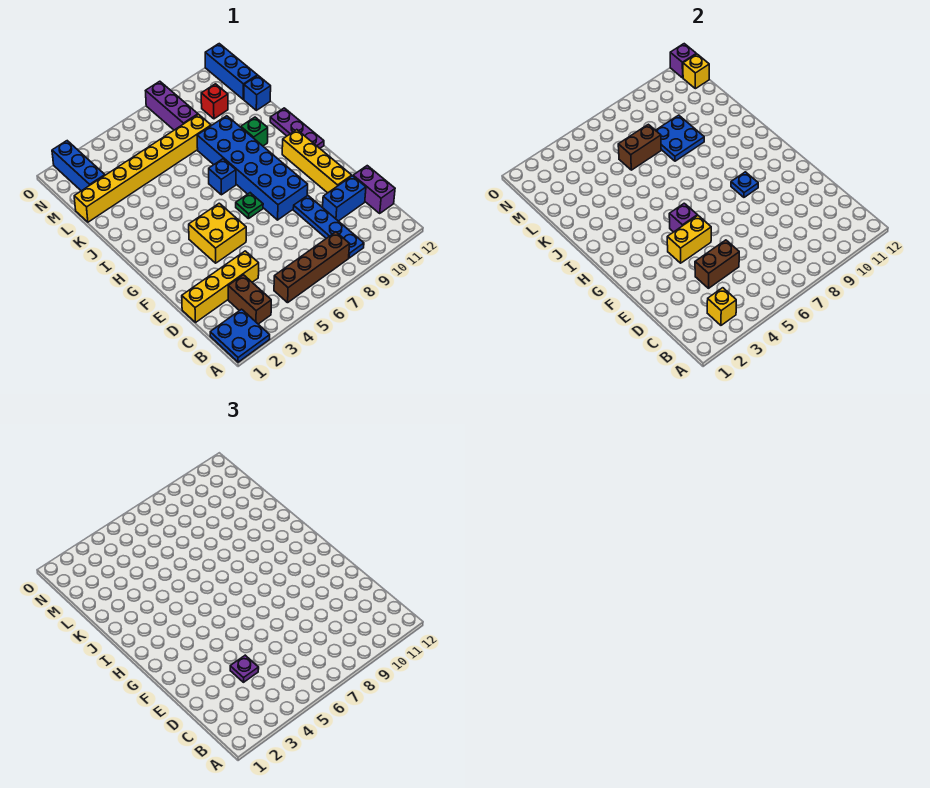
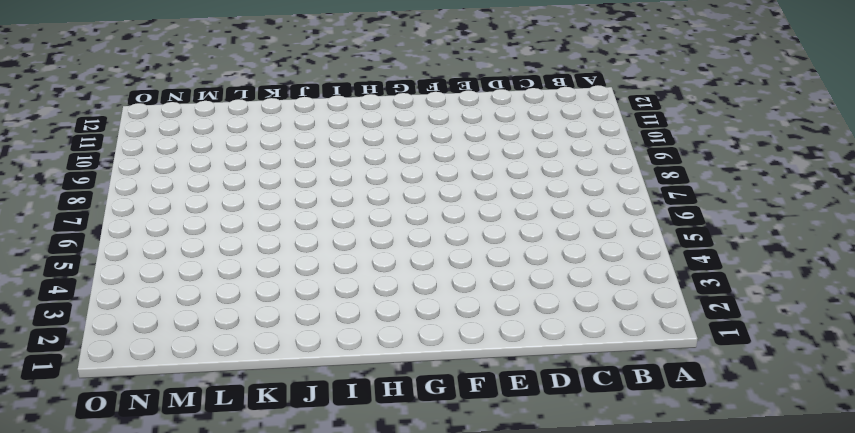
none -> blue 2x2 plate [210,309,270,362]
none -> brown 1x2 brick [228,275,271,324]
none -> brown 1x4 brick [274,232,350,303]
none -> blue 1x4 plate [293,195,364,258]

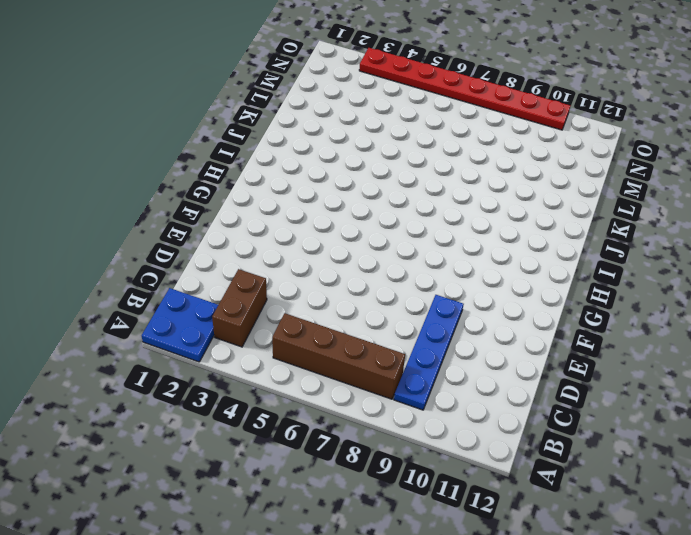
red 1x8 plate [359,48,570,130] -> purple 1x3 brick [146,81,198,130]
none -> purple 1x2 brick [353,166,395,213]
none -> yellow 1x4 brick [182,251,259,323]
none -> blue 1x2 brick [323,176,366,221]
none -> yellow 1x4 brick [282,130,352,193]

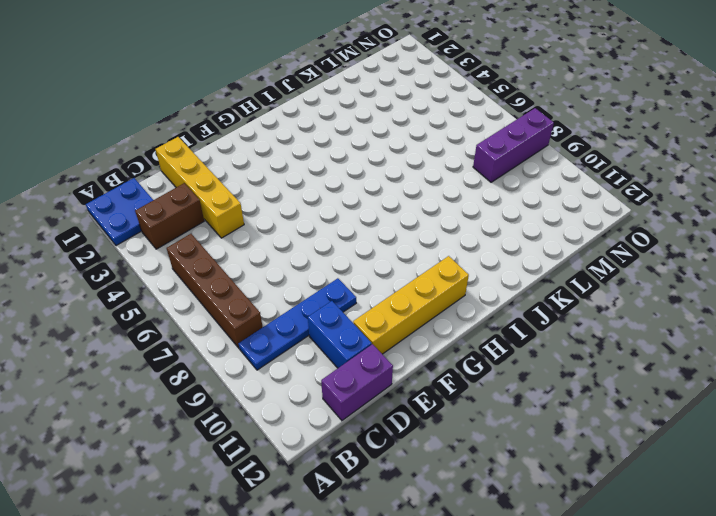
none -> yellow 2x2 brick [189,203,246,263]
none -> blue 2x6 brick [197,116,308,220]
none -> green 1x1 plate [236,193,263,219]
none -> purple 1x3 plate [270,108,324,148]

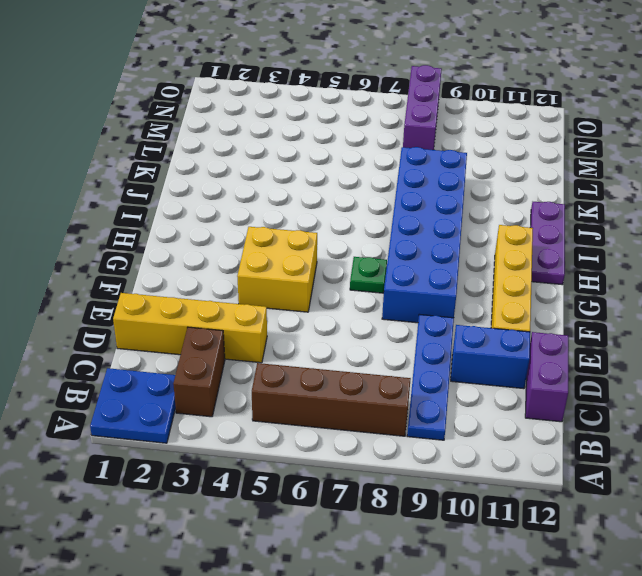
none -> blue 1x1 brick [209,159,236,195]
none -> green 1x1 brick [241,117,268,146]
none -> yellow 1x8 brick [74,114,211,222]
none -> blue 1x1 brick [244,76,271,110]

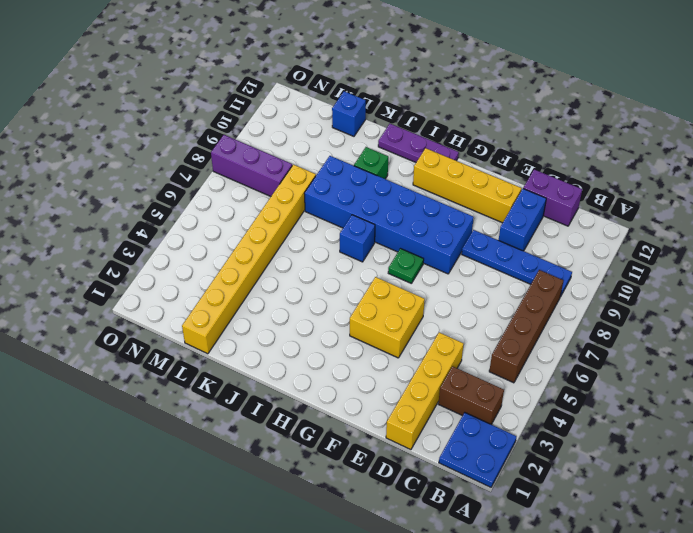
none -> blue 1x3 brick [52,141,105,191]
none -> red 1x1 brick [201,84,228,119]
none -> blue 1x3 brick [205,44,257,99]
none -> yellow 1x1 brick [707,288,736,325]

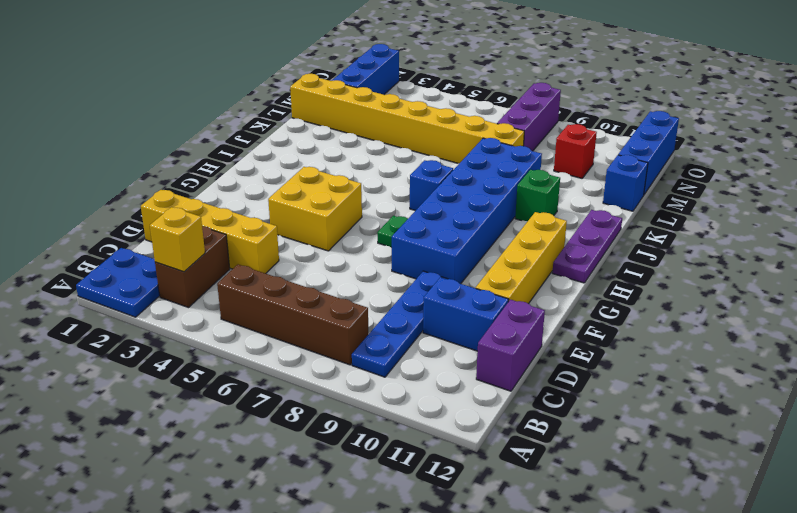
none -> brown 1x2 brick [695,240,739,288]
none -> yellow 1x2 brick [667,216,711,263]
none -> purple 1x1 brick [669,203,697,232]
none -> blue 1x1 plate [731,172,758,197]

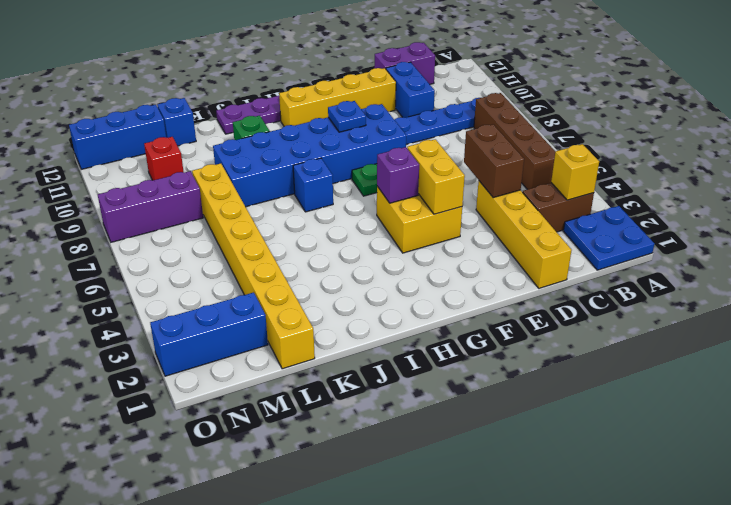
none -> blue 2x2 plate [656,115,704,161]
none -> brown 1x2 brick [618,124,661,170]
none -> yellow 1x1 brick [683,54,709,89]
none -> purple 1x1 brick [670,44,696,78]

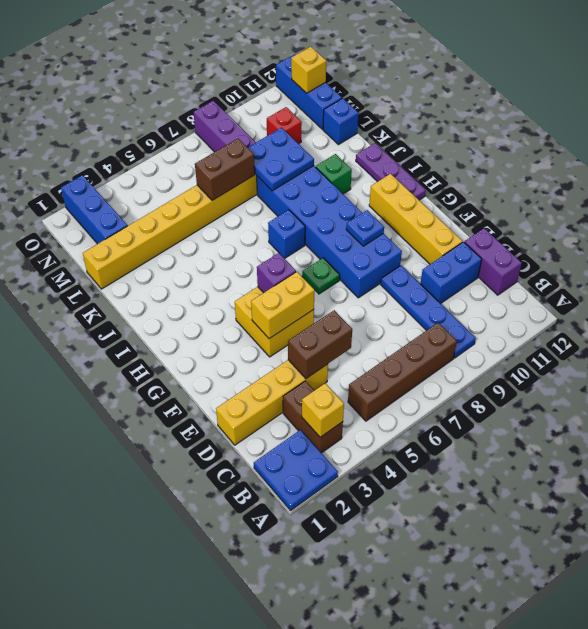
none -> purple 1x1 brick [670,44,696,78]
none -> purple 1x1 plate [230,655,259,682]

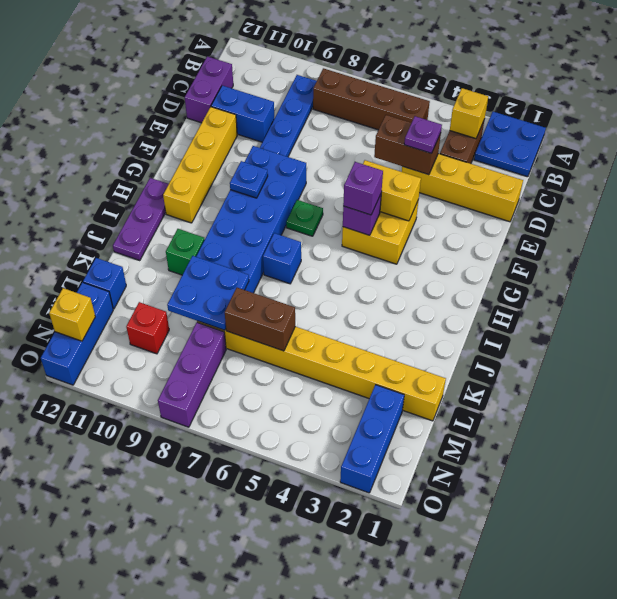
purple 1x1 brick [343,162,383,215] -> purple 1x1 brick moved to [670,44,696,78]

